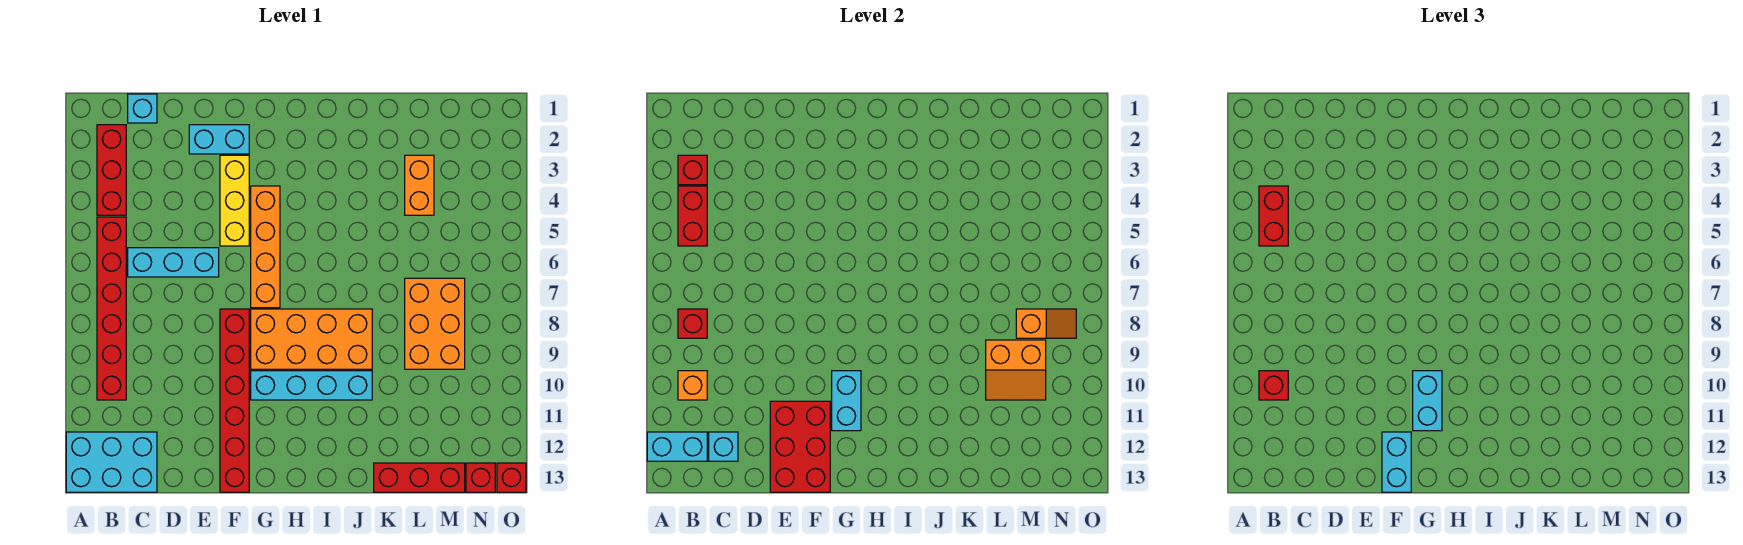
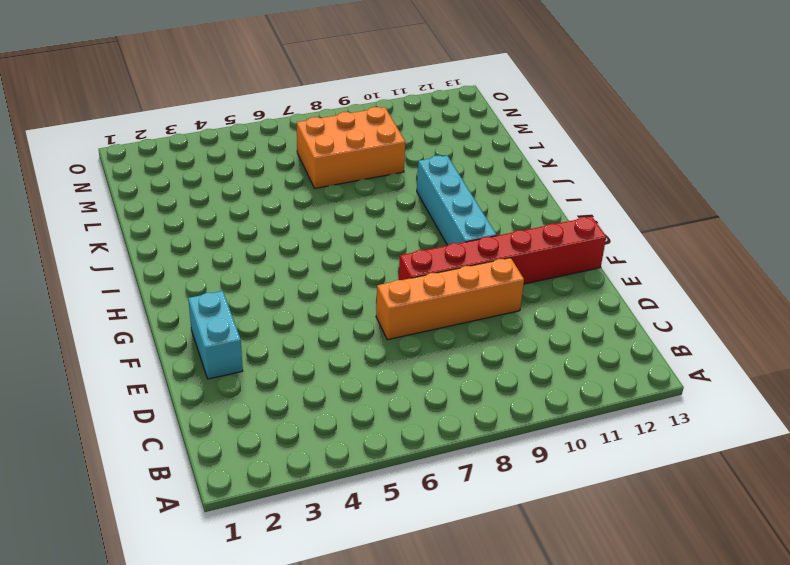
orange 1x4 brick [376,258,524,340] -> orange 1x4 brick moved to [251,186,280,308]
none -> cyan 2x3 brick [66,432,157,492]
none -> red 1x3 brick [97,125,126,215]
none -> red 1x6 brick [97,217,126,400]
none -> cyan 1x1 brick [128,94,157,123]

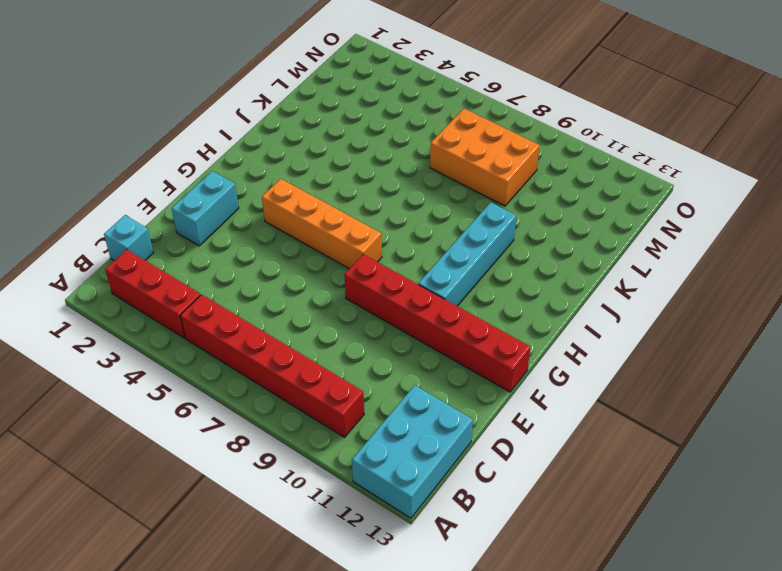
none -> cyan 1x3 brick [128,248,219,277]
none -> yellow 1x3 brick [220,155,249,246]
none -> orange 2x4 brick [251,309,372,369]
none -> red 1x3 brick [374,463,465,492]

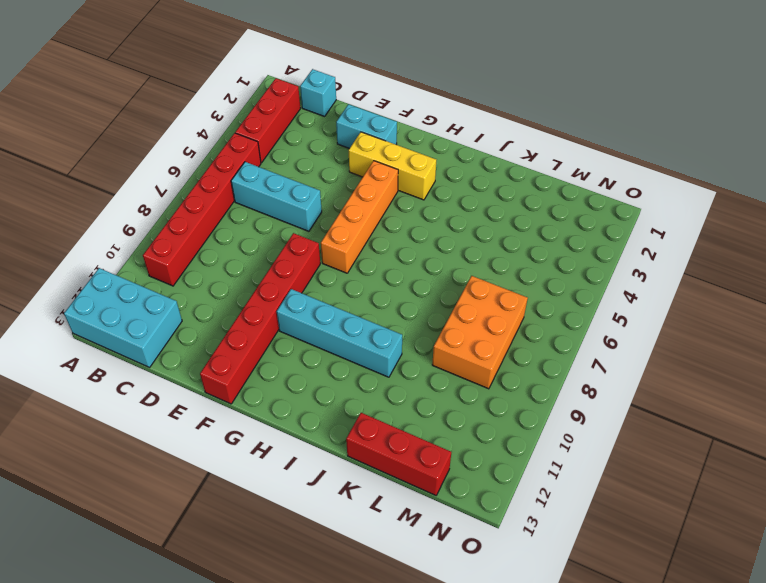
yellow 1x3 brick [349,132,436,200] -> yellow 1x3 brick turned to [220,155,249,246]
none -> orange 2x4 brick [251,309,372,369]
none -> orange 1x2 brick [405,155,434,215]
none -> red 1x1 brick [466,463,495,492]
none -> red 1x1 brick [497,463,526,492]

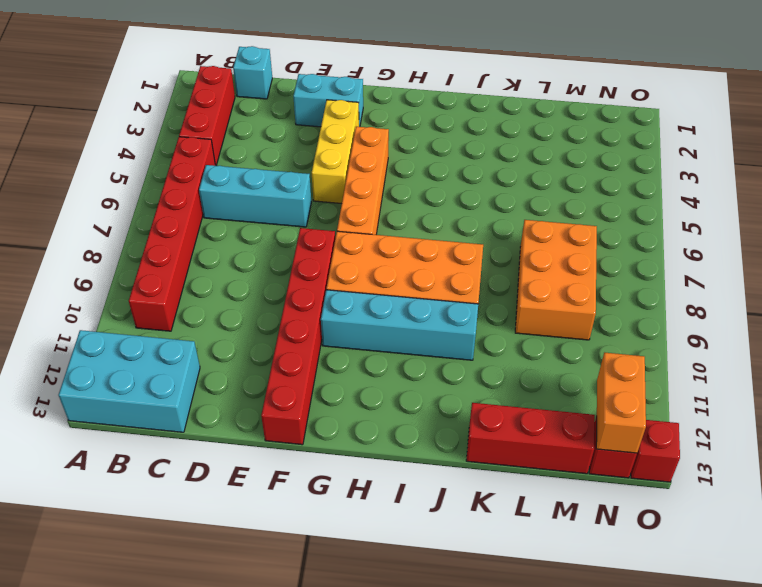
orange 1x2 brick [596,353,646,453] -> orange 1x2 brick moved to [405,155,434,215]
none -> cyan 1x2 brick [647,432,707,461]
none -> red 1x1 brick [678,155,707,185]
none -> red 1x2 brick [678,186,707,246]
none -> red 1x1 brick [678,309,707,338]

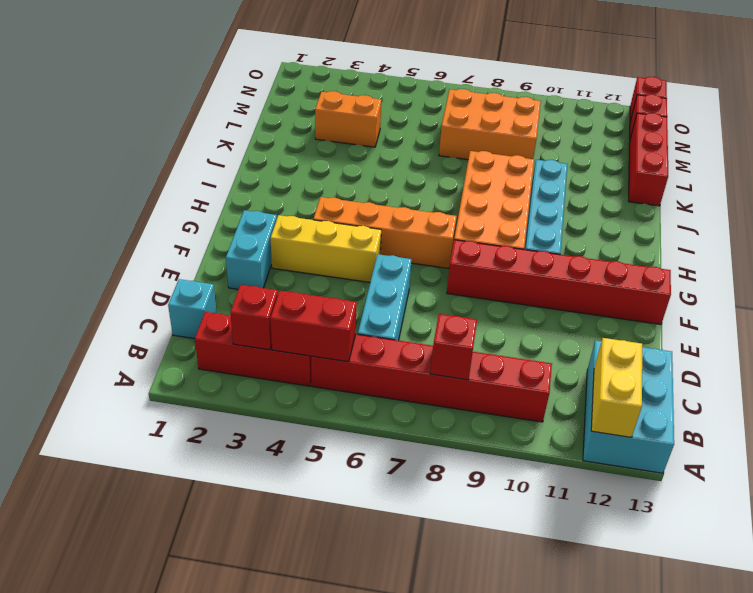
yellow 1x2 brick [591,338,642,437] -> cyan 1x2 brick [647,432,707,461]
none -> orange 1x1 brick [678,371,707,400]
none -> cyan 1x1 brick [709,432,738,461]
none -> red 2x3 brick [770,401,830,492]
none -> cyan 1x2 brick [832,371,861,431]

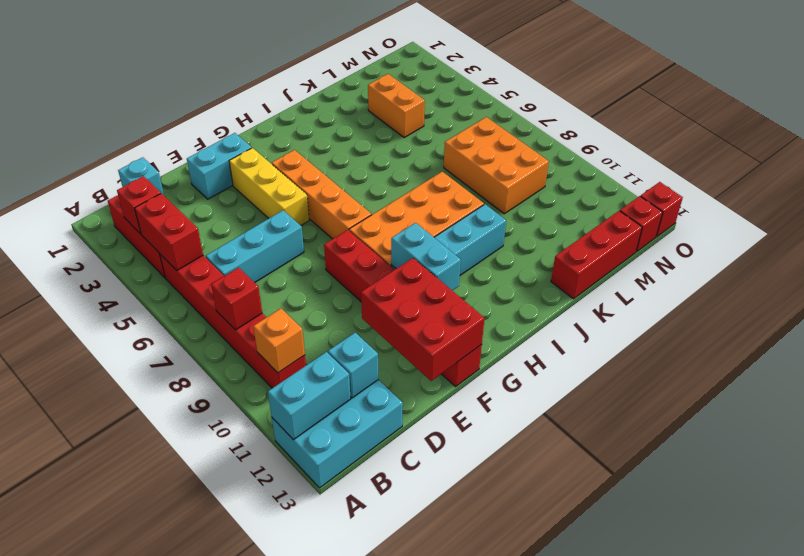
none -> orange 2x2 slope [986,340,1046,400]
none -> orange 1x2 slope [1016,309,1076,338]
none -> red 1x2 brick [1259,186,1288,246]
none -> red 1x1 brick [1259,371,1288,400]

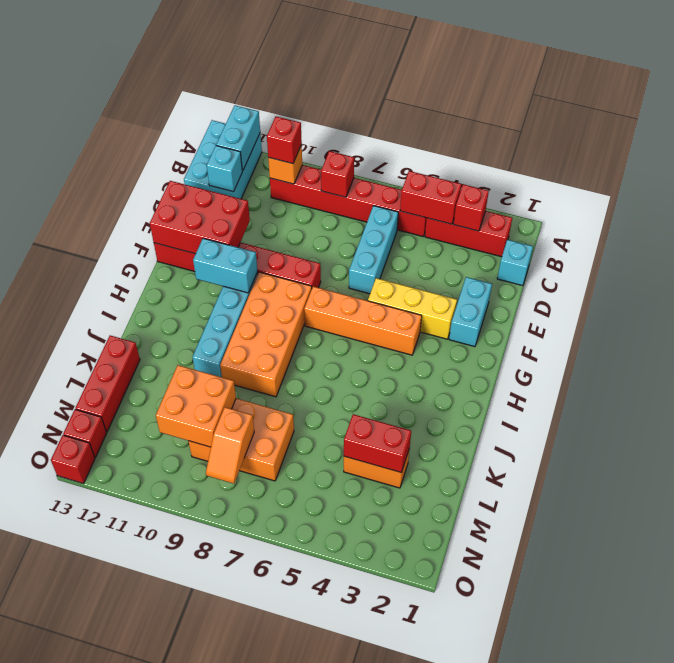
red 1x2 brick [344,414,411,473] -> red 1x2 brick moved to [1259,186,1288,246]
orange 2x2 brick [156,365,236,447] -> orange 2x2 slope [986,340,1046,400]
none -> cyan 1x2 brick [1382,432,1411,492]
none -> cyan 1x2 brick [1413,371,1442,431]

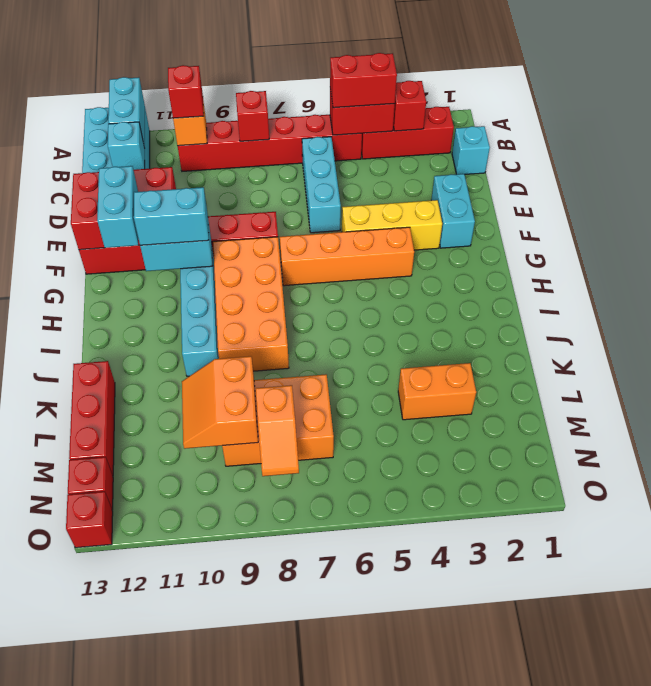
cyan 1x2 brick [97,166,138,248] -> cyan 1x2 brick turned to [1382,432,1411,492]

